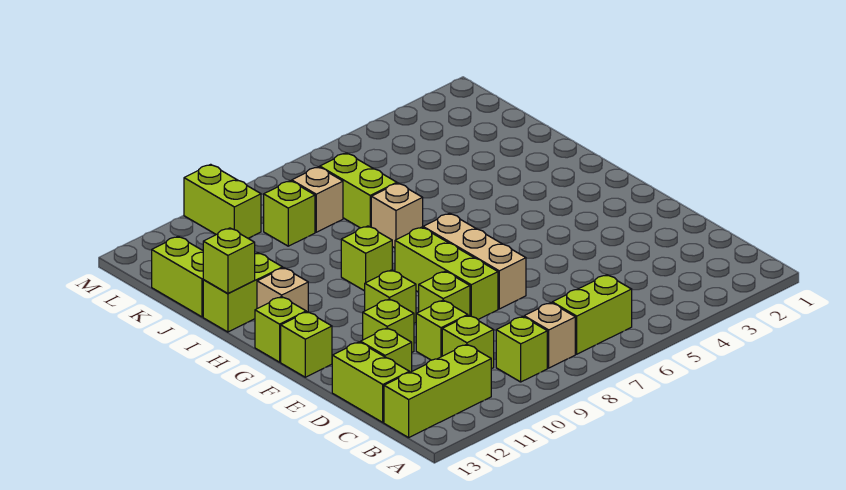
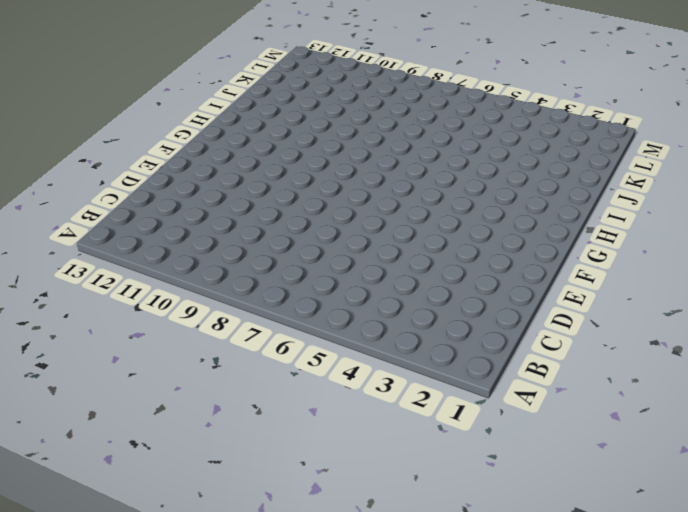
none -> lime 1x2 brick [552,275,632,354]
none -> tan 1x1 brick [524,303,575,368]
none -> lime 1x1 brick [496,316,547,382]

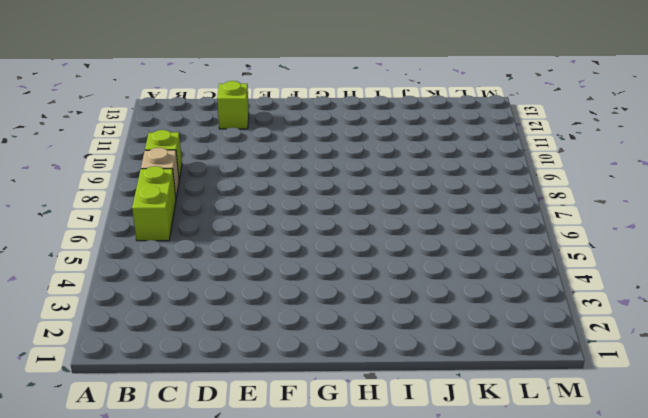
none -> lime 1x3 brick [384,344,491,438]
none -> lime 1x1 brick [442,315,494,369]
none -> lime 1x2 brick [332,342,410,422]

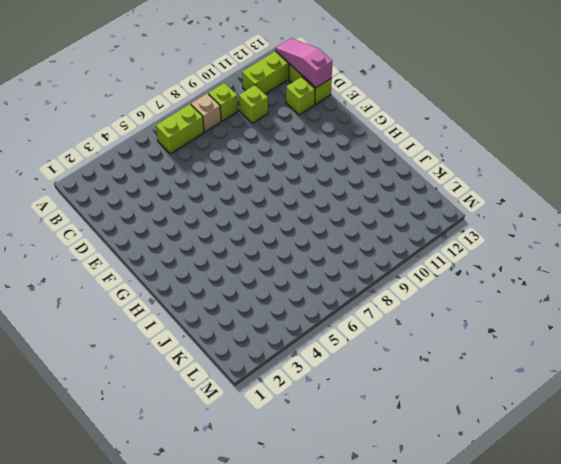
pink 1x3 slope [275,38,332,88] -> none
none -> lime 1x1 brick [416,300,468,360]
none -> tan 1x3 brick [423,213,526,309]
none -> lime 1x3 brick [395,227,498,319]

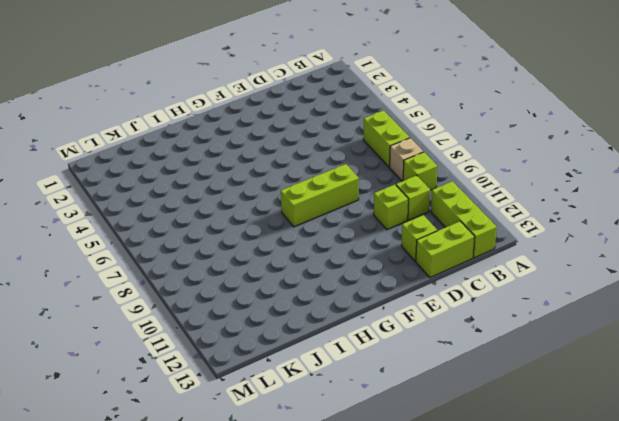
none -> tan 1x3 brick [423,213,526,309]
none -> lime 1x1 brick [419,271,470,316]
none -> lime 1x1 brick [363,299,414,352]

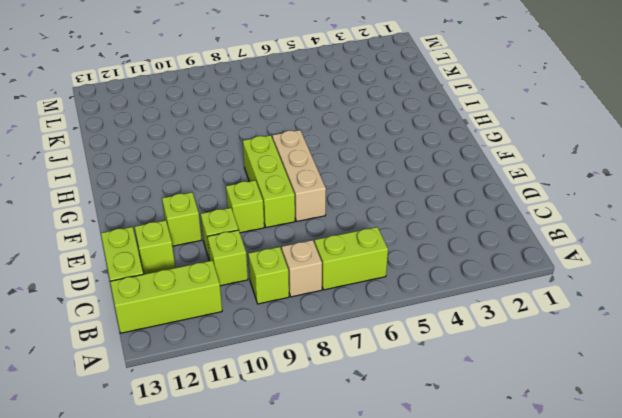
none -> lime 1x1 brick [365,270,416,323]
none -> lime 1x1 brick [281,312,332,377]
none -> lime 1x1 brick [255,297,306,362]

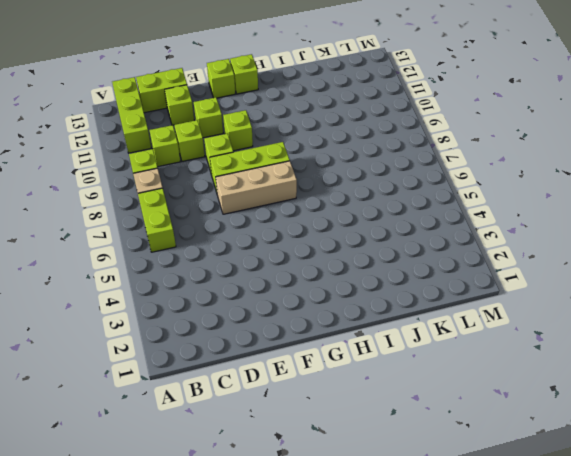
none -> lime 1x1 brick [341,226,392,291]
none -> tan 1x1 brick [257,268,308,312]
none -> tan 1x1 brick [371,183,423,248]

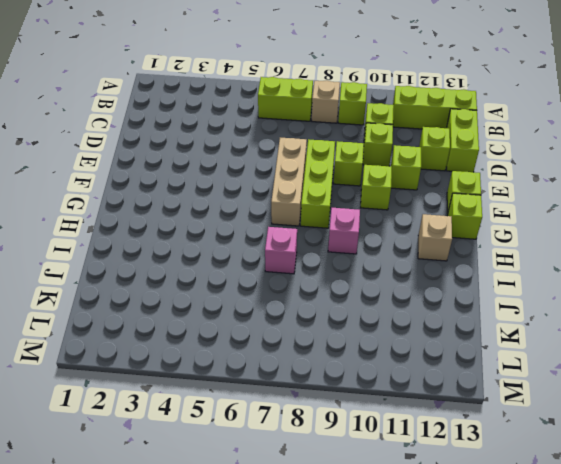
pink 1x1 brick [328,208,360,254] -> lime 1x1 brick [341,226,392,291]
pink 1x1 brick [265,227,297,274] -> tan 1x1 brick [371,183,423,248]
none -> lime 1x2 brick [203,253,283,332]
none -> lime 1x2 brick [320,153,397,228]
none -> lime 1x2 brick [152,236,204,317]

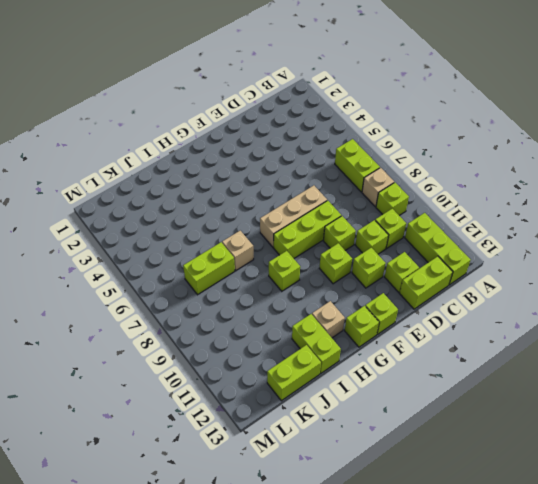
none -> tan 1x1 brick [292,167,343,232]
none -> lime 1x1 brick [264,181,315,246]
none -> lime 1x2 brick [184,164,261,238]

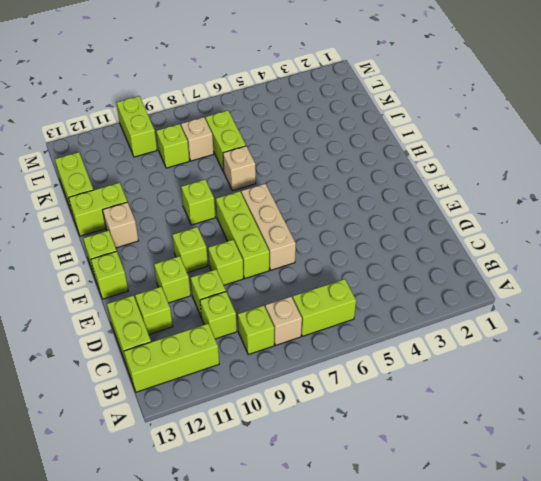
none -> lime 1x1 brick [203,228,255,293]

